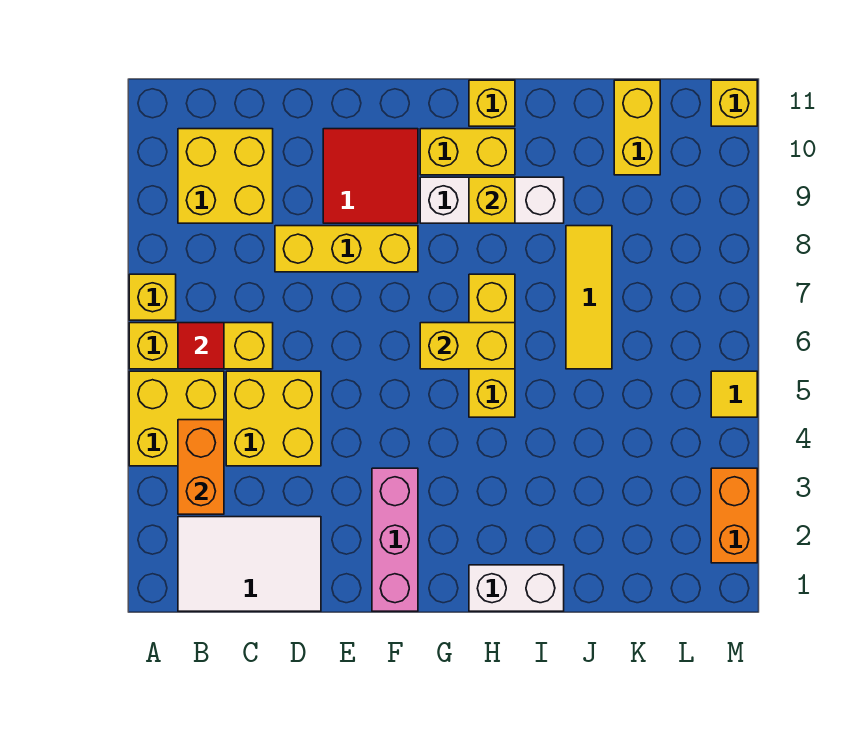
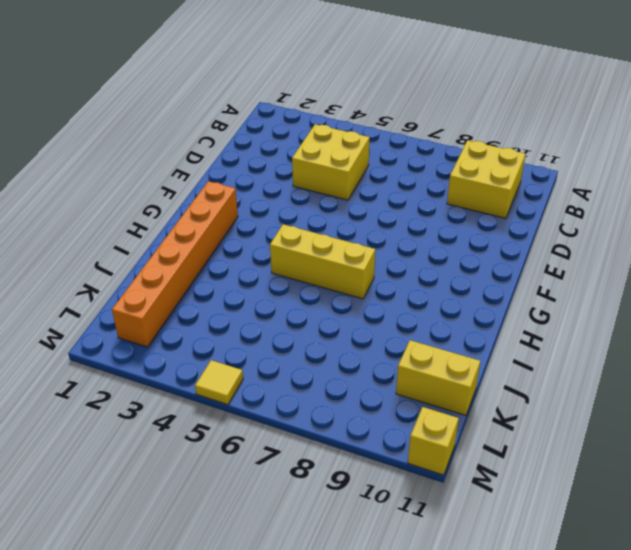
orange 1x6 brick [112,181,238,347] -> none
none -> yellow 2x2 brick [129,371,224,466]
none -> yellow 1x3 brick [129,323,273,369]
none -> yellow 1x1 brick [129,274,176,320]

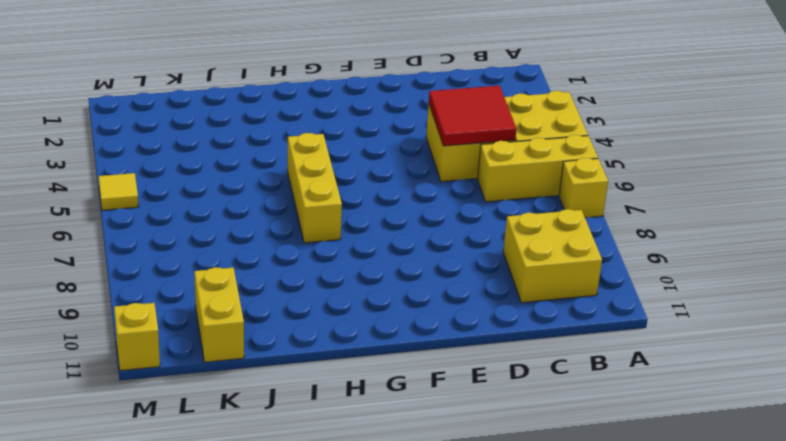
red 2x2 tile [429,86,516,146] -> red 2x2 tile moved to [323,129,418,223]
none -> white 2x3 tile [178,517,321,611]
none -> yellow 1x3 brick [275,226,418,272]
none -> pink 1x3 brick [372,468,418,611]

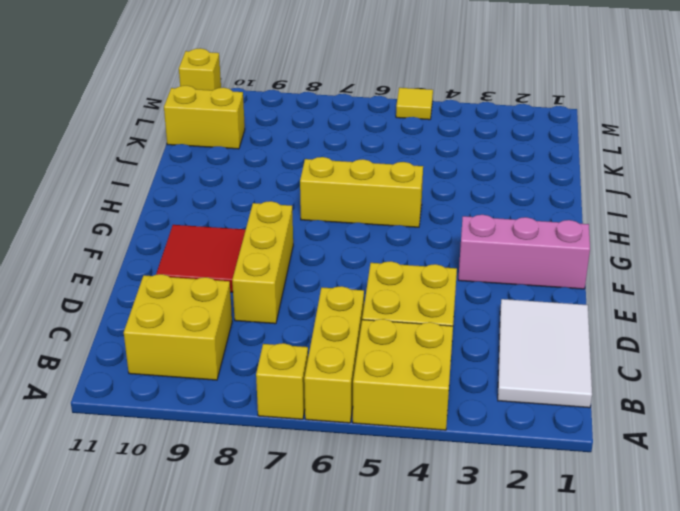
none -> white 1x3 brick [420,177,564,223]
none -> yellow 1x2 brick [420,129,515,175]
none -> white 1x2 brick [469,565,564,611]

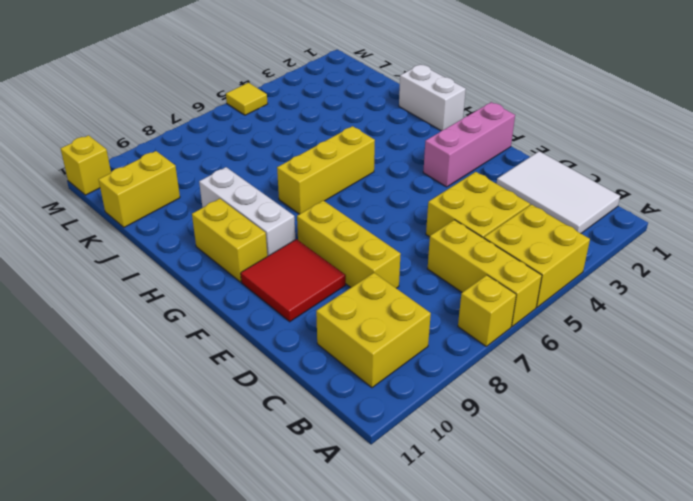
none -> yellow 1x1 brick [469,80,515,126]
none -> yellow 1x3 tile [566,226,612,369]
none -> orange 1x2 brick [711,468,757,563]

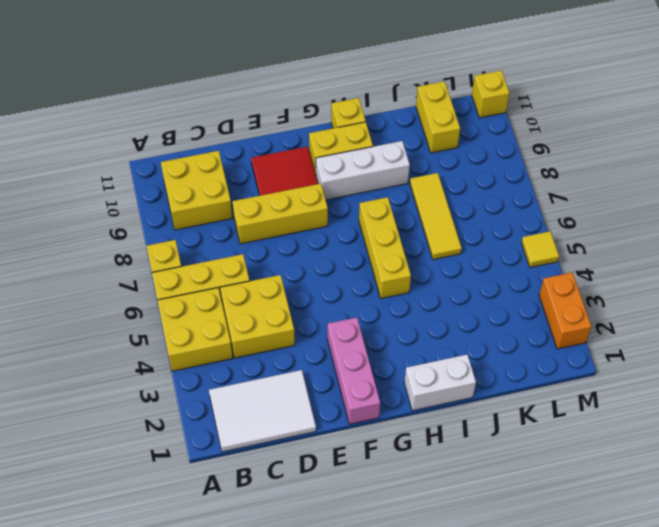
none -> orange 1x2 brick [178,420,224,514]
none -> red 1x1 tile [178,323,224,369]
none -> yellow 1x2 brick [420,323,515,369]

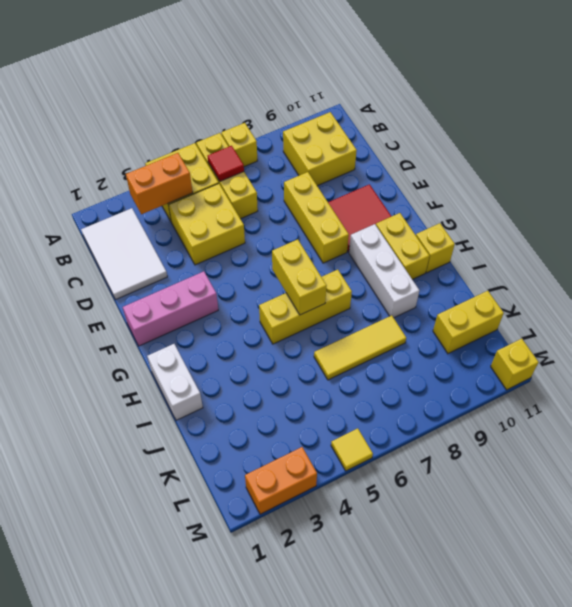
none -> yellow 1x1 brick [469,177,515,223]

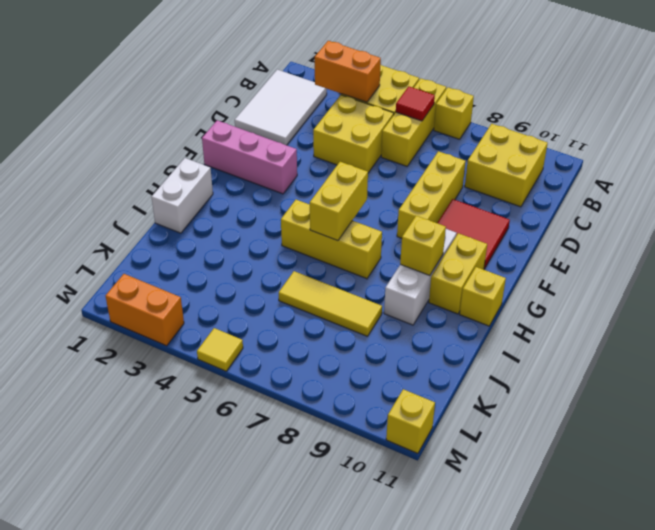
none -> yellow 1x2 brick [614,80,660,175]

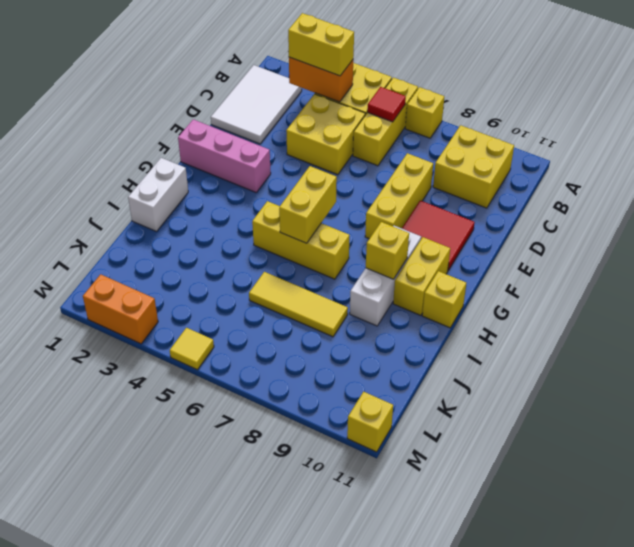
yellow 1x2 brick [288,13,354,76] -> yellow 1x2 brick moved to [614,80,660,175]

